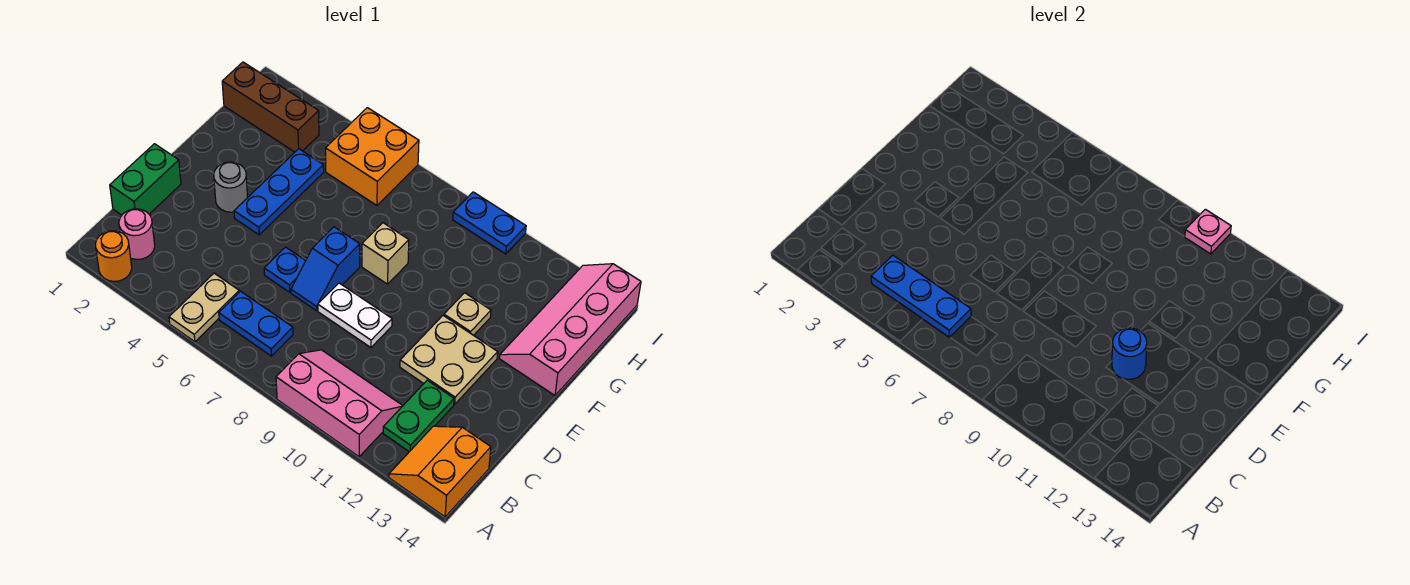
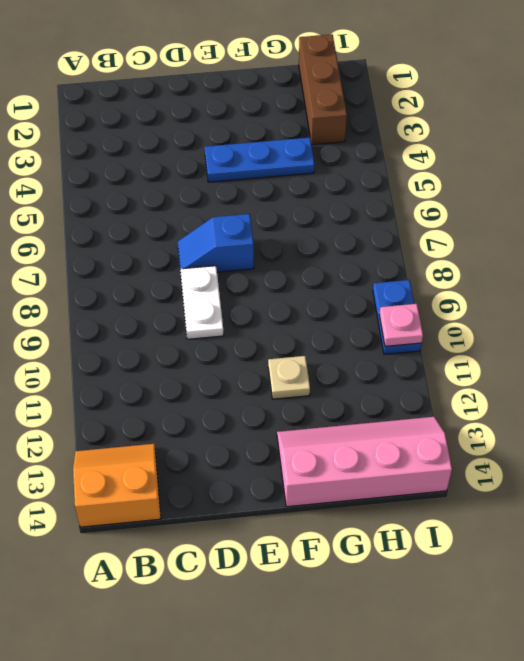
none -> orange 1x1 round brick [95,231,132,281]
none -> tan 1x2 plate [169,273,239,342]
none -> pink 2x3 slope [276,350,403,457]

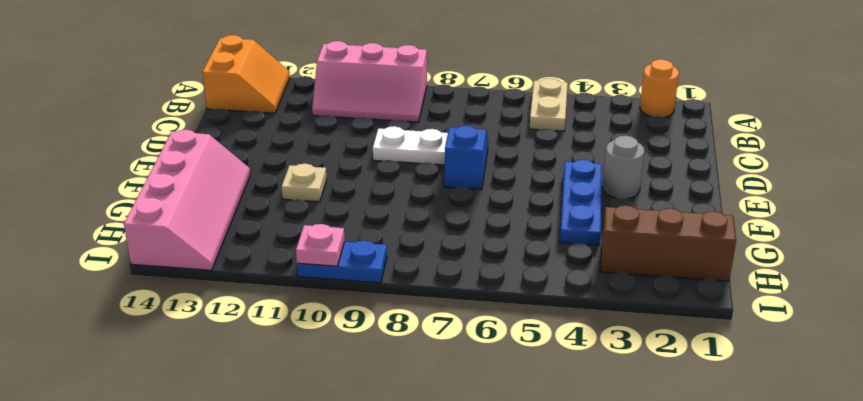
none -> pink 1x1 round brick [119,209,155,259]
none -> blue 1x2 plate [219,291,293,356]
none -> green 1x2 plate [383,380,454,452]

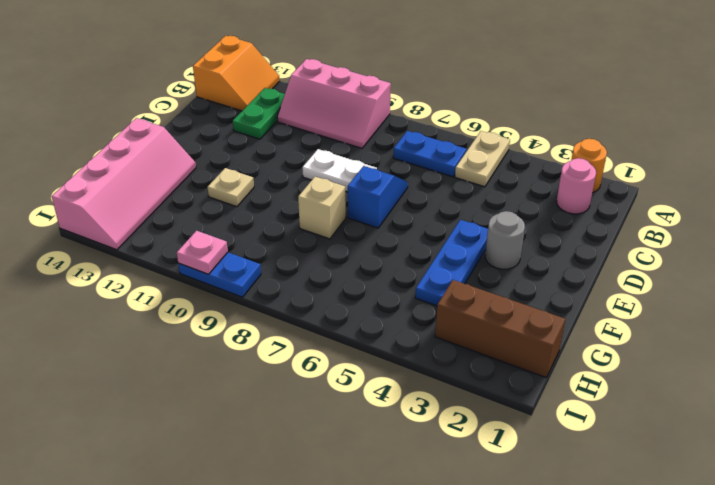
none -> green 1x2 brick [110,144,181,215]
none -> blue 1x1 plate [264,247,306,292]
none -> tan 2x2 plate [400,316,498,404]

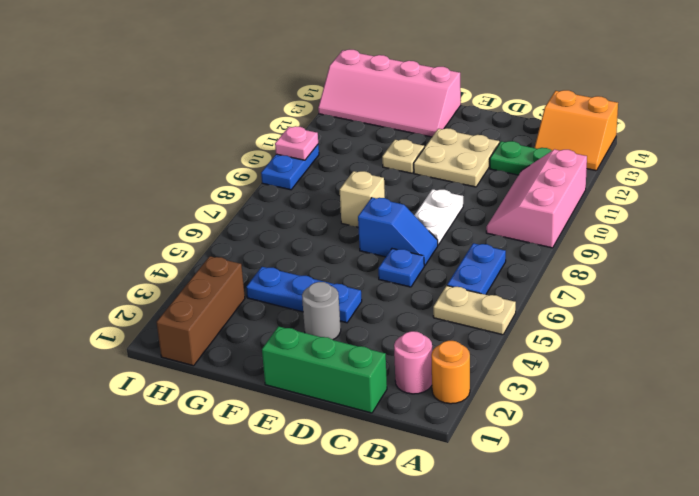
green 1x3 brick [262,326,387,413] -> green 1x2 brick [110,144,181,215]
none -> orange 2x2 brick [325,108,419,205]
none -> blue 1x3 plate [871,255,971,337]
none -> blue 1x1 round brick [1112,328,1147,379]

